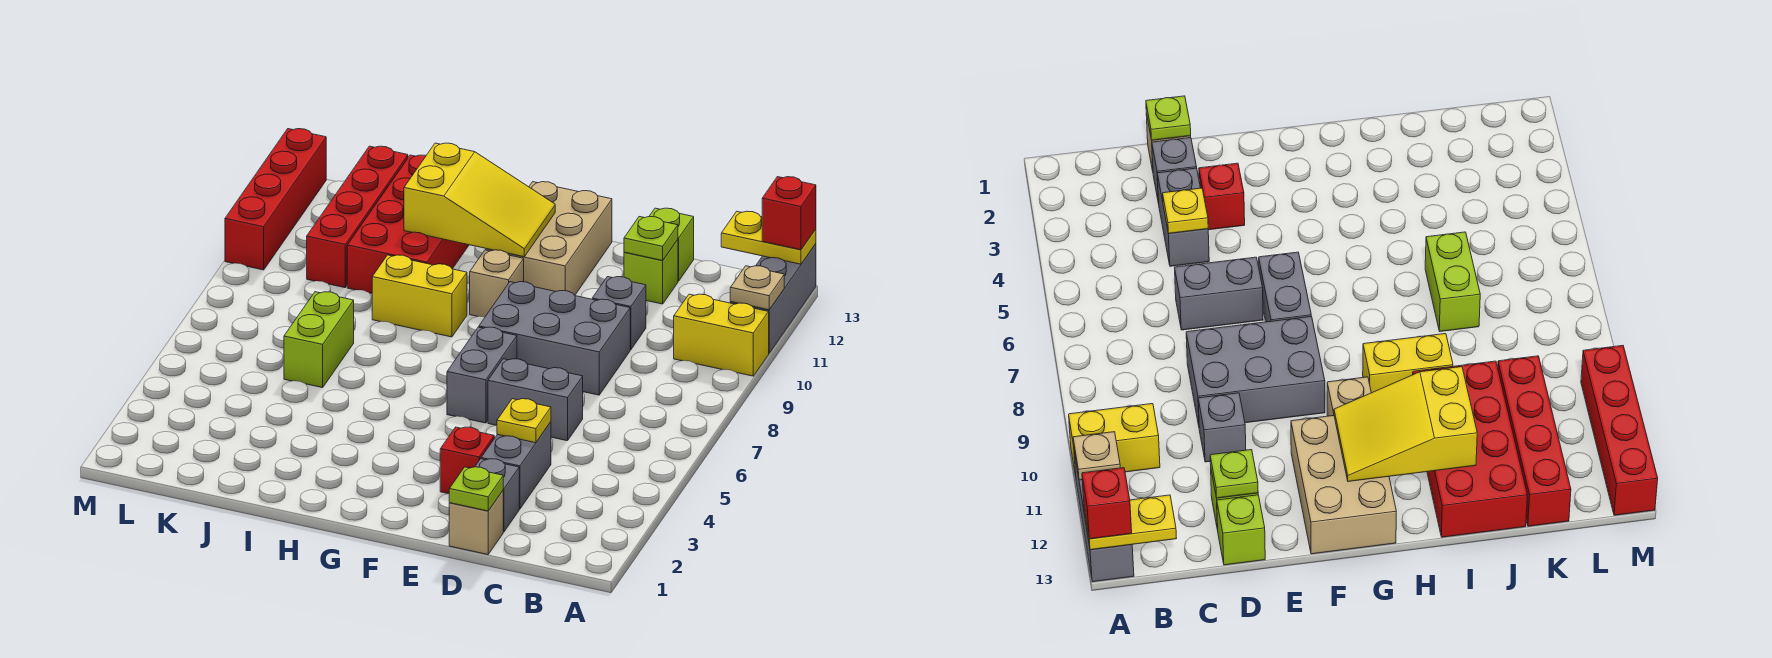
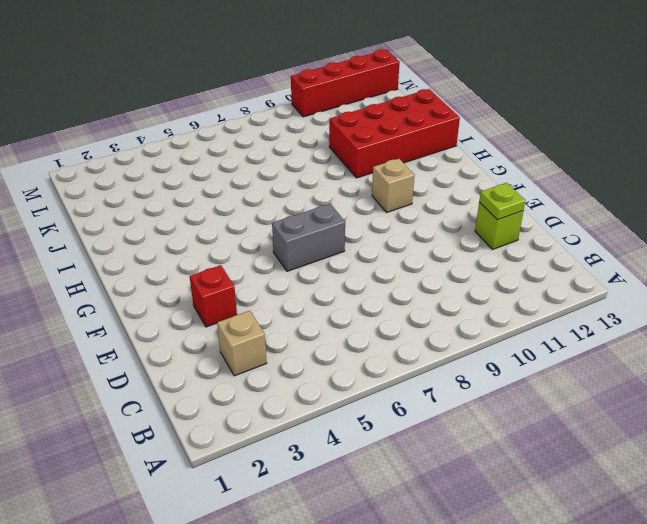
tan 1x1 brick [217,311,267,376] -> tan 1x1 brick moved to [449,491,503,555]
none -> yellow 1x2 brick [674,294,769,376]
none -> grey 1x3 brick [730,244,816,353]
none -> grey 1x1 brick [475,459,519,532]

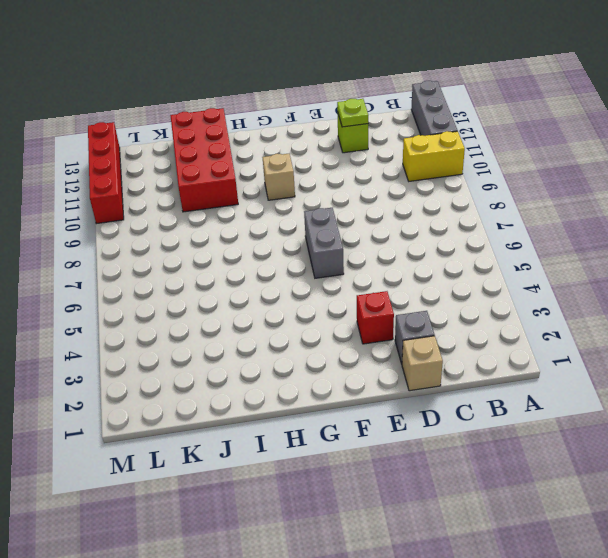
none -> grey 1x2 brick [481,422,551,509]
none -> grey 1x2 brick [488,359,583,441]
none -> grey 2x3 brick [479,282,630,395]

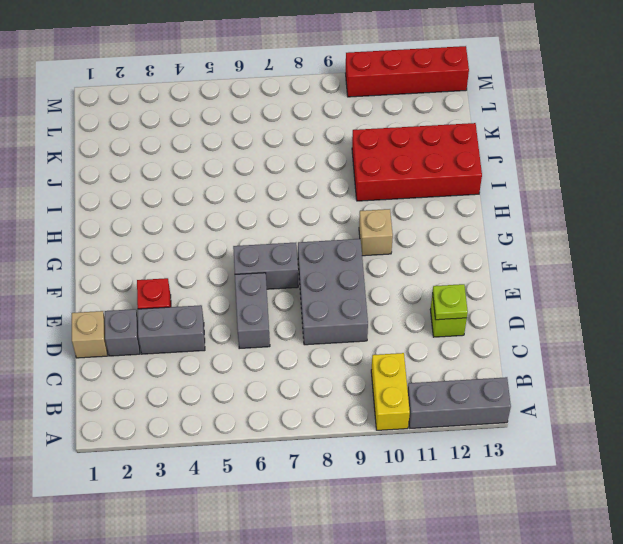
none -> grey 1x1 brick [592,277,646,350]
none -> lime 1x1 brick [649,208,694,281]
none -> tan 2x3 brick [486,182,612,295]

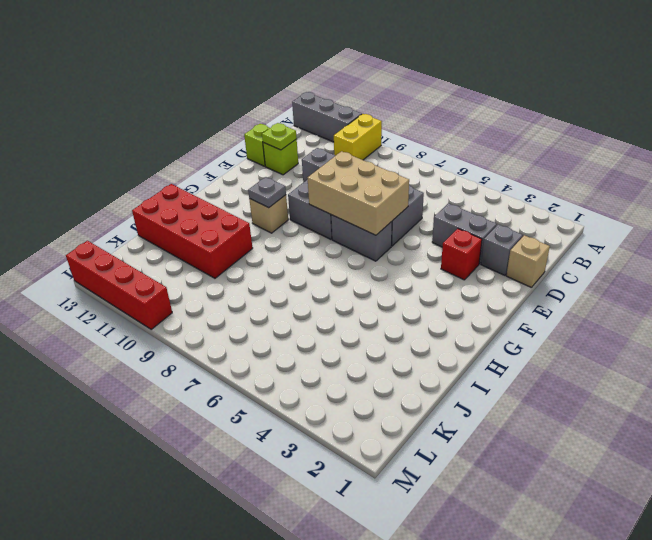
tan 2x3 brick [308,151,409,235] -> tan 2x3 brick moved to [486,182,612,295]
grey 1x1 plate [248,177,286,208] -> none
none -> yellow 1x2 brick [372,255,467,337]
none -> lime 1x2 brick [284,292,354,388]
none -> red 1x4 brick [307,146,408,288]

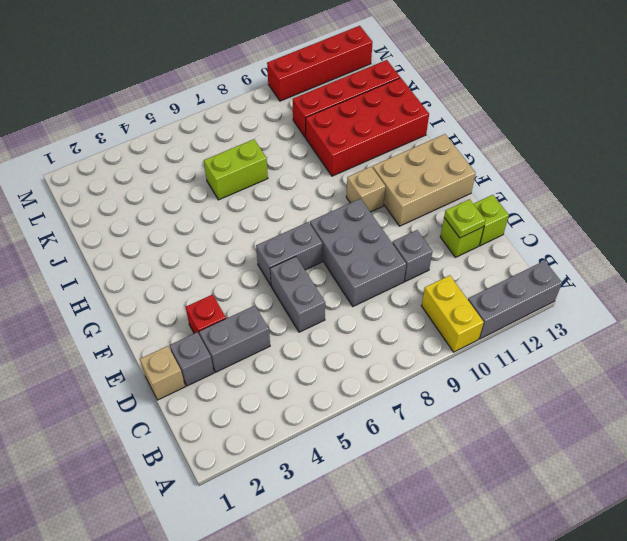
none -> yellow 1x2 brick [372,255,467,337]
none -> tan 1x1 plate [730,266,784,310]
none -> yellow 1x2 plate [721,211,816,264]

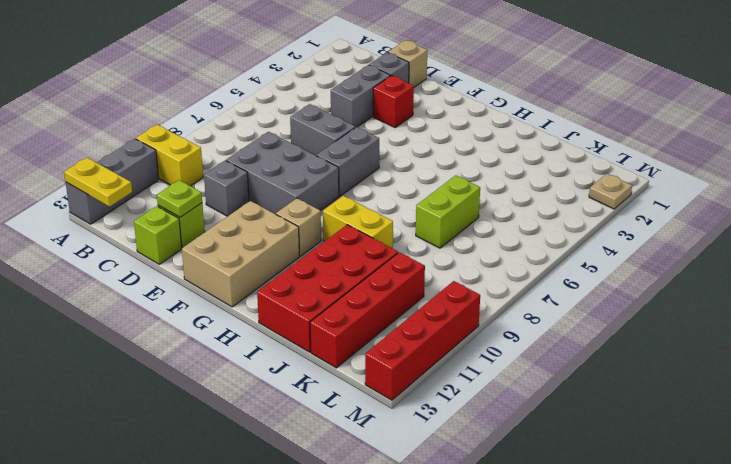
tan 1x1 plate [589,174,632,209] -> tan 1x1 plate moved to [730,266,784,310]
none -> lime 1x1 plate [449,467,503,511]
none -> yellow 1x1 plate [497,399,551,443]
none -> yellow 2x3 slope [404,143,555,257]

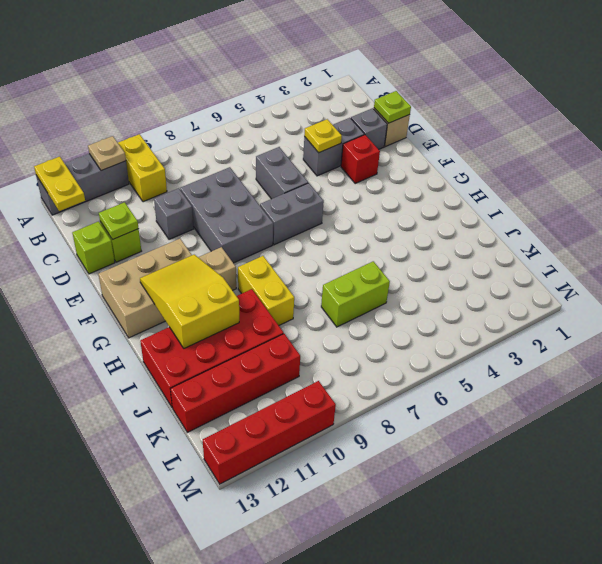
none -> red 1x1 brick [762,177,816,250]

